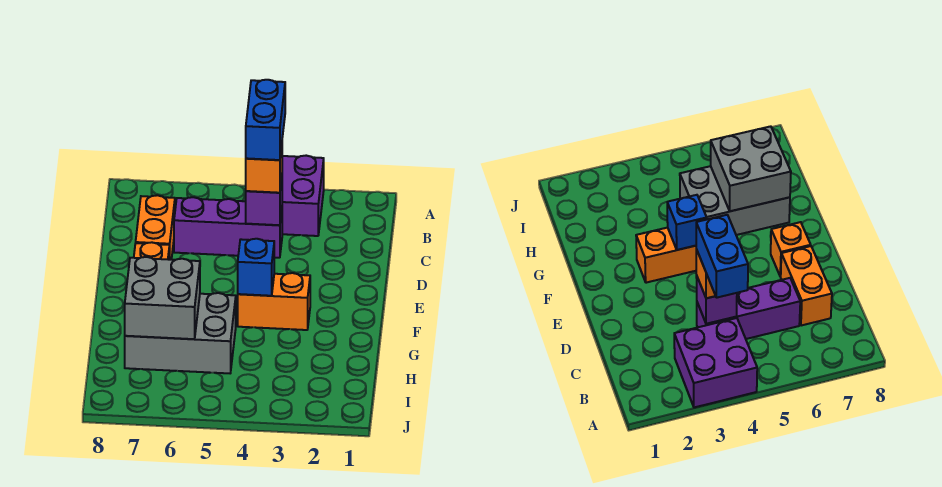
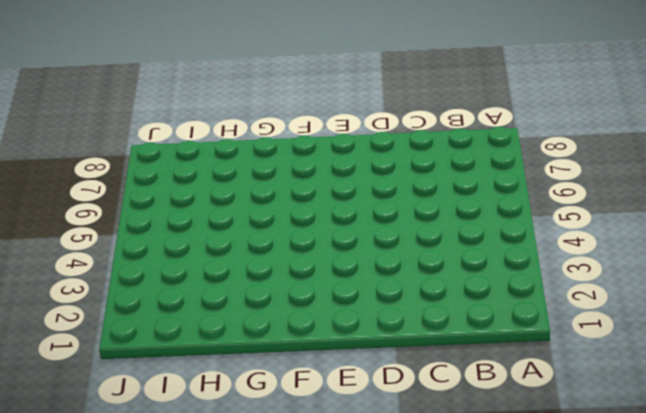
none -> purple 2x2 brick [282,156,324,236]
none -> purple 1x3 brick [174,197,282,258]

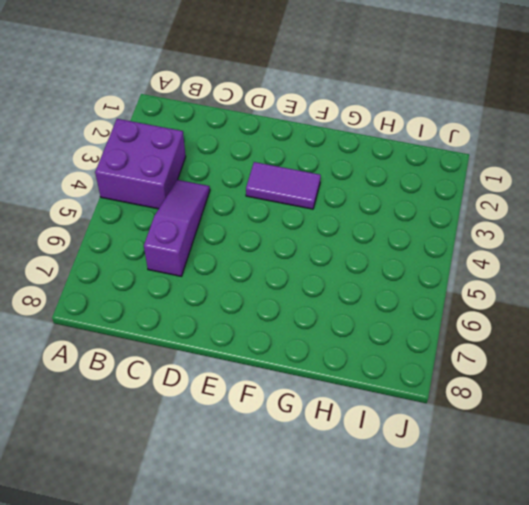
purple 1x3 slope [144,180,210,276] -> purple 1x3 brick [174,197,282,258]
purple 1x2 tile [246,162,321,209] -> orange 1x2 brick [238,273,310,330]
none -> orange 1x2 brick [136,195,175,260]
none -> orange 1x1 brick [134,242,170,260]

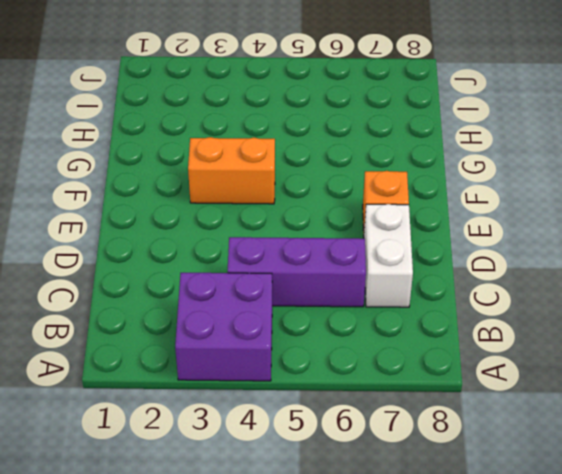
white 1x2 brick [364,204,413,307] -> orange 1x2 brick [136,195,175,260]
none -> grey 2x3 brick [125,293,236,373]
none -> purple 1x1 brick [246,179,282,225]

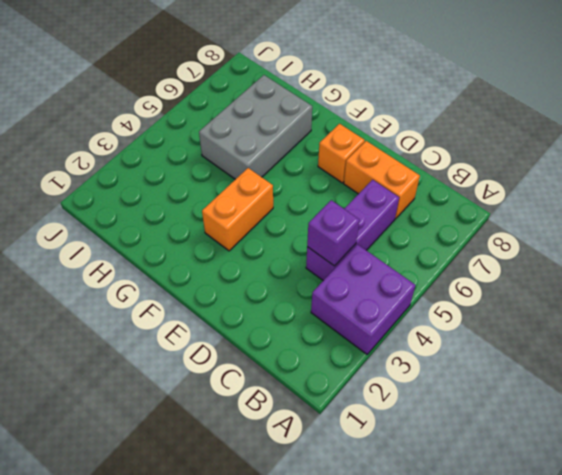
none -> blue 1x1 brick [238,239,274,296]
none -> grey 2x2 brick [125,257,200,339]

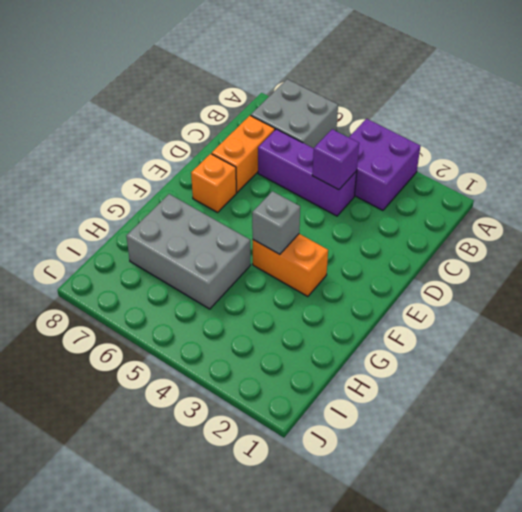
grey 2x2 brick [251,79,338,148] -> grey 2x2 brick moved to [125,257,200,339]
grey 1x1 brick [252,191,300,254] -> blue 1x1 brick [238,239,274,296]
none -> orange 1x1 brick [246,146,282,193]
none -> blue 1x2 brick [246,80,285,160]

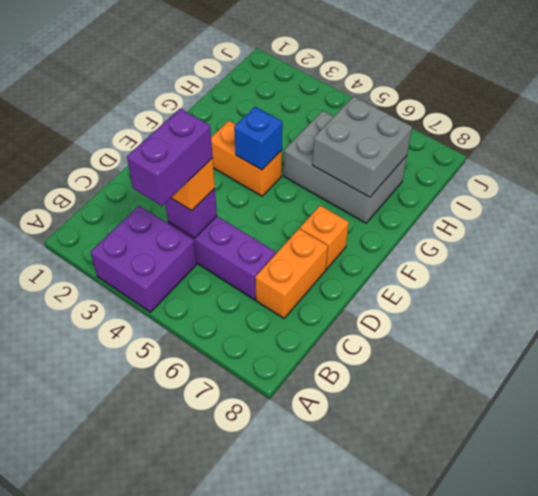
purple 1x2 brick [127,109,213,206] -> blue 1x2 brick [246,80,285,160]

